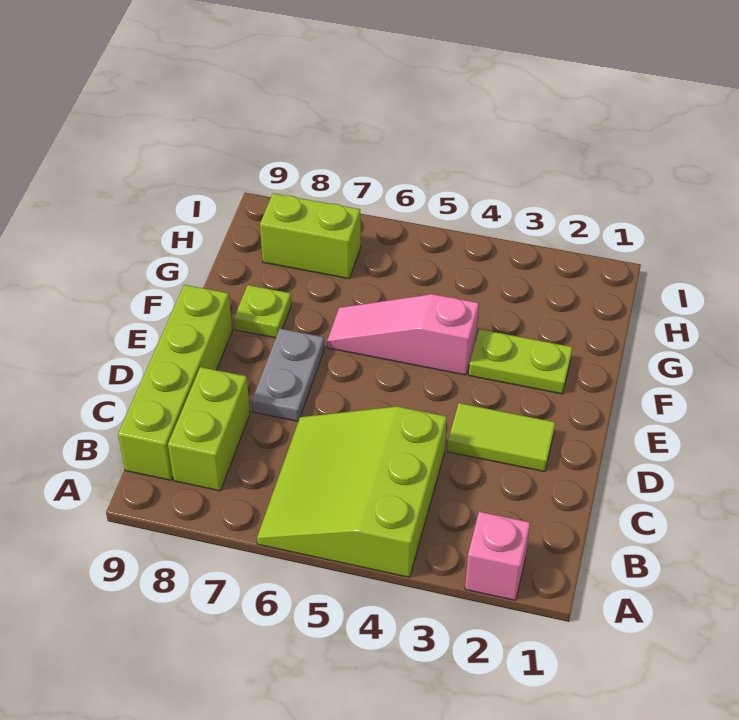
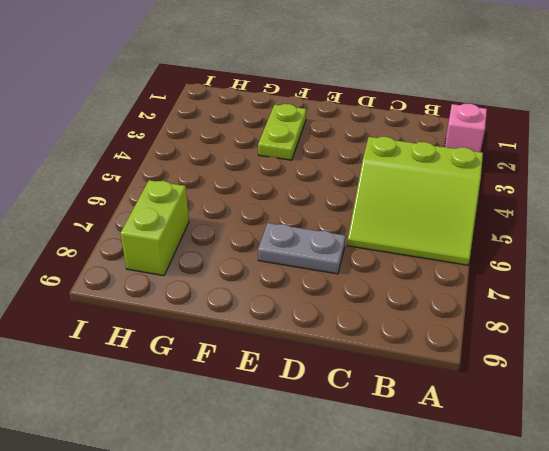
none -> lime 1x2 brick [168,367,250,491]
none -> lime 1x4 brick [118,285,232,480]

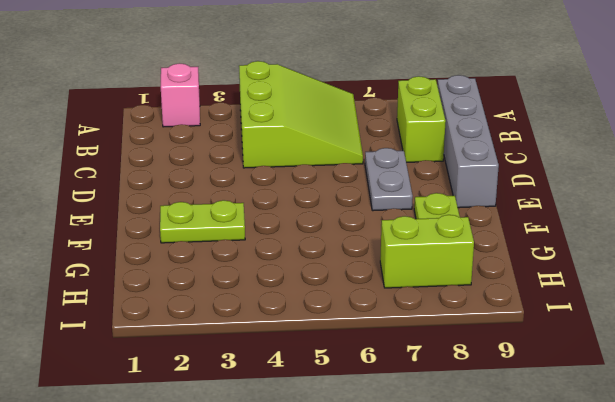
grey 1x4 brick [437,75,499,208] -> lime 1x4 brick [118,285,232,480]
none -> lime 1x2 tile [447,403,555,472]
none -> pink 1x3 slope [327,294,479,375]

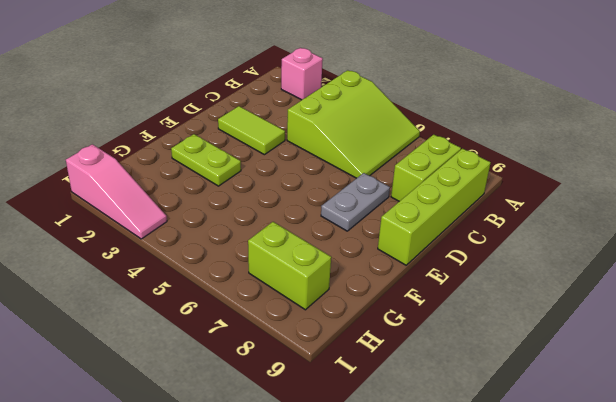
pink 1x3 slope [66,144,167,239] -> pink 1x3 slope moved to [327,294,479,375]
none -> lime 1x1 plate [234,285,291,338]

